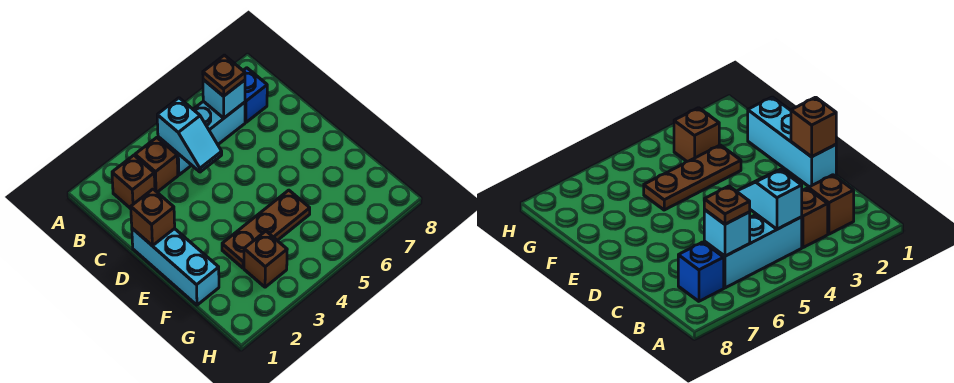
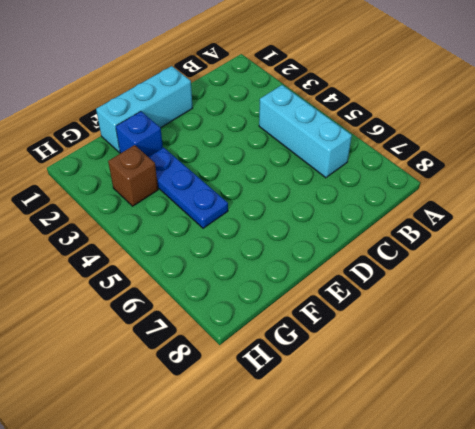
blue 1x1 brick [116,111,163,157] -> blue 1x1 brick moved to [243,68,267,122]
blue 1x3 plate [149,147,228,228] -> brown 1x3 plate [222,190,310,268]
none -> brown 1x1 brick [112,155,155,209]
none -> brown 1x1 brick [135,138,178,192]

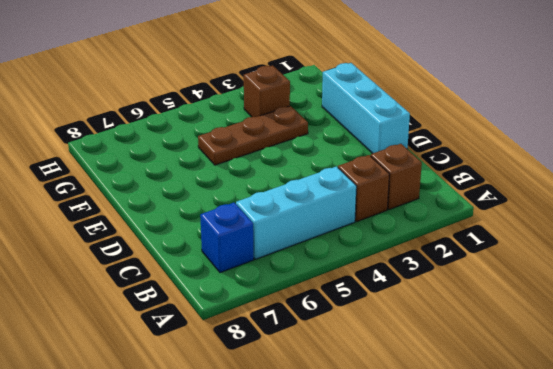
none -> cyan 1x2 slope [157,98,222,172]
none -> cyan 1x1 brick [203,80,245,118]

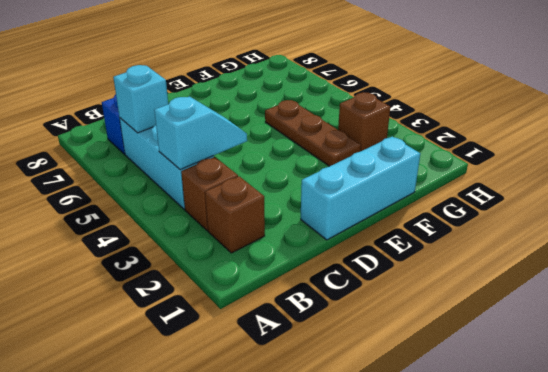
none -> brown 1x1 brick [131,189,175,246]
none -> brown 1x1 plate [203,55,245,96]

